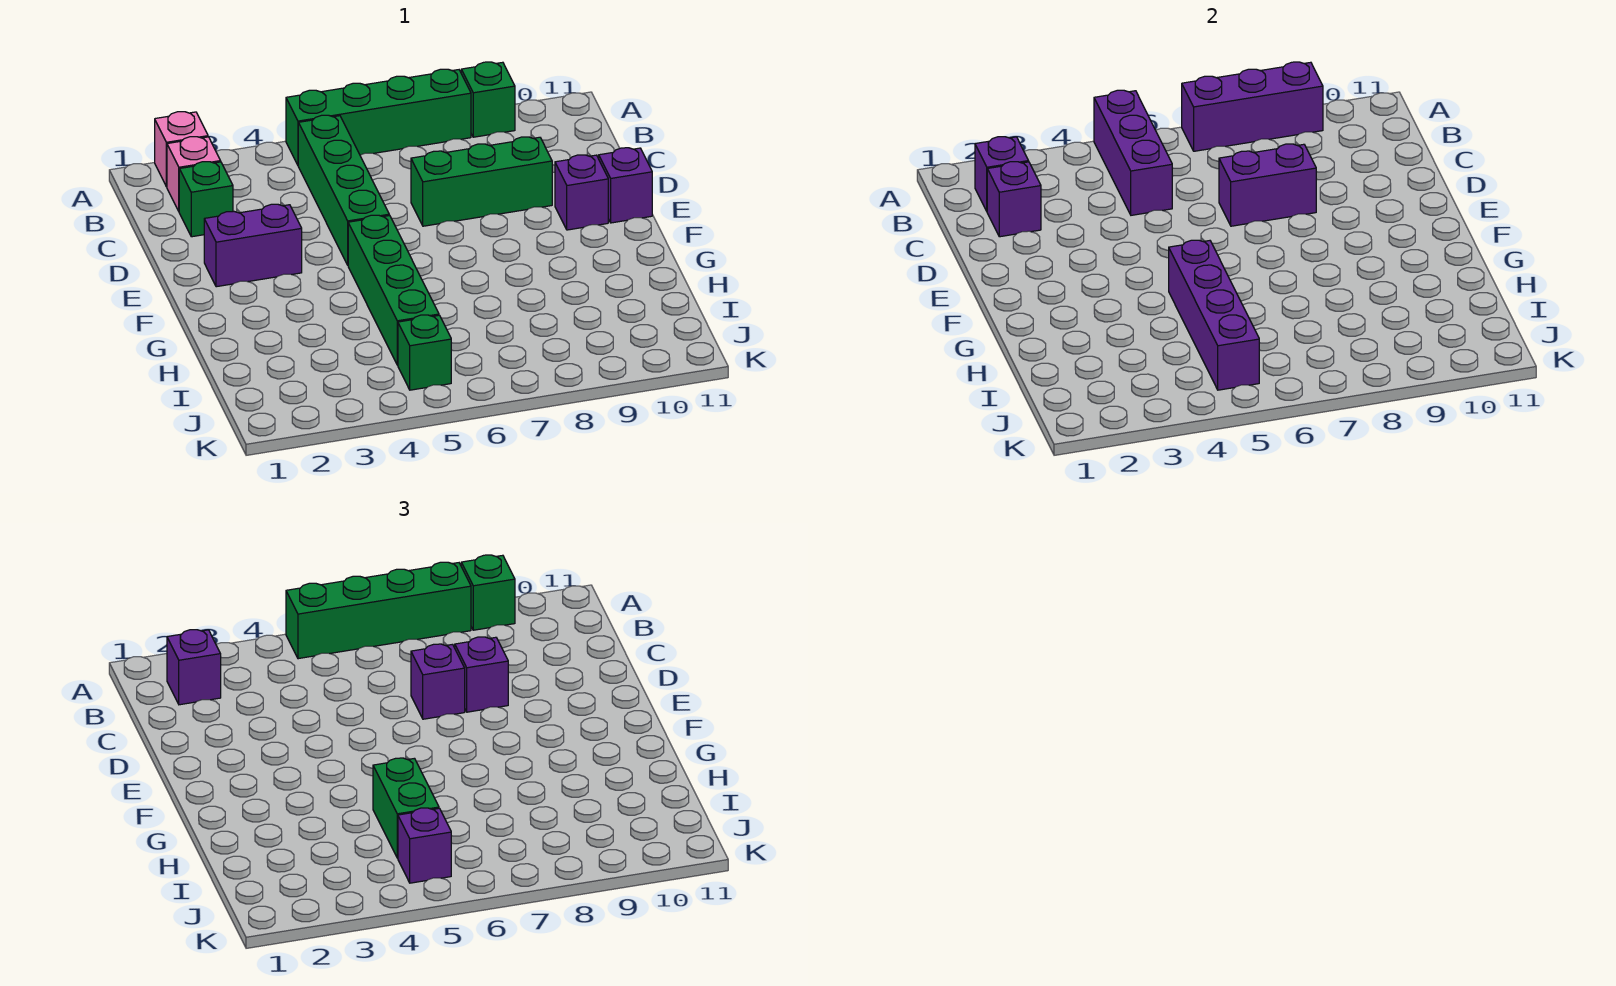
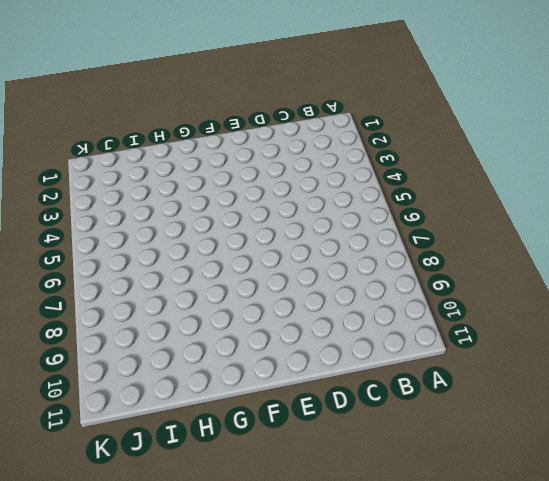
none -> pink 1x1 brick [155,112,208,187]
none -> green 1x4 brick [286,69,471,165]
none -> green 1x1 brick [461,62,515,137]

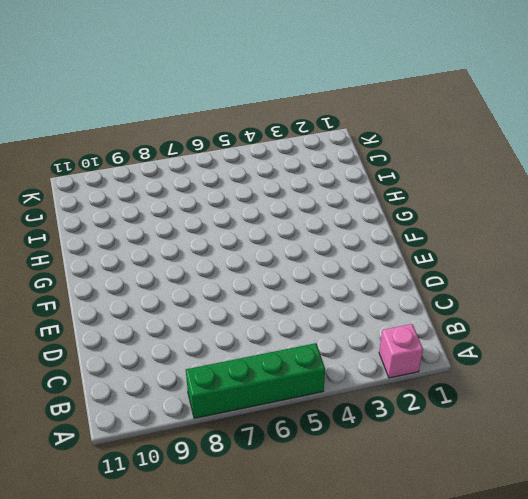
none -> green 1x1 brick [461,62,515,137]
none -> pink 1x1 brick [167,137,221,211]
none -> green 1x4 brick [298,115,389,265]

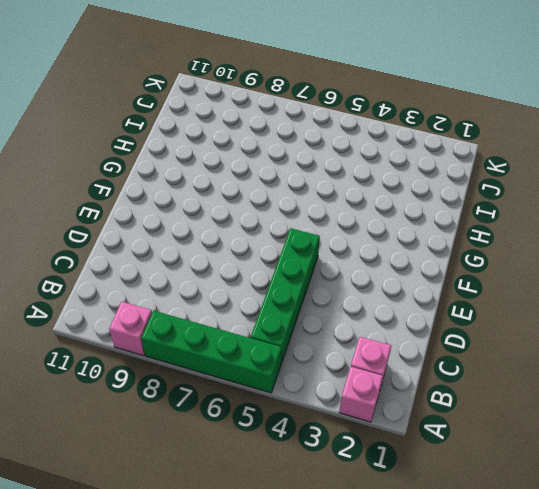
pink 1x1 brick [109,302,152,356] -> green 1x1 brick [461,62,515,137]
none -> green 1x1 brick [179,162,233,237]
none -> green 1x3 brick [411,137,552,226]
none -> purple 1x2 brick [204,204,302,287]

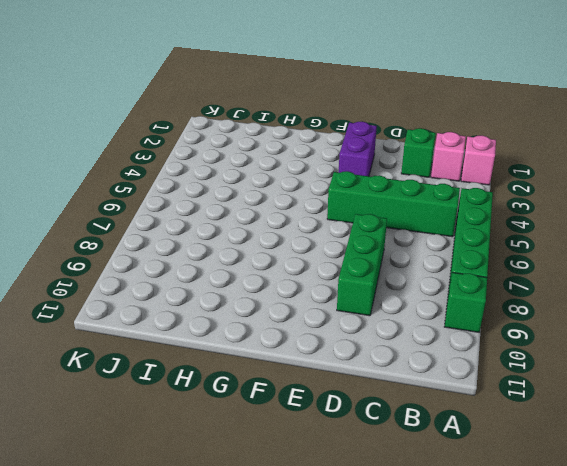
none -> purple 1x1 brick [555,155,608,230]
none -> purple 1x1 brick [599,148,652,223]
none -> green 1x4 brick [348,215,439,365]

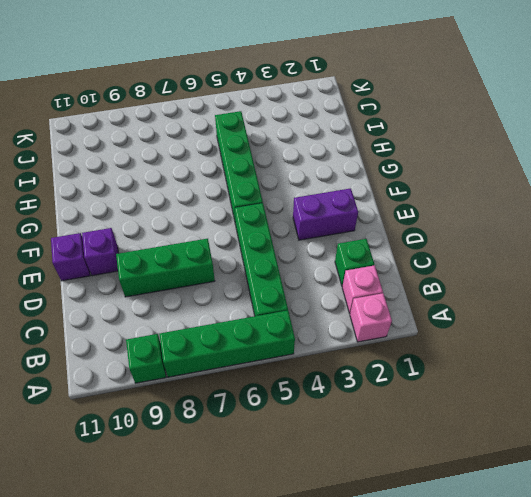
none -> green 1x1 brick [398,315,451,390]
none -> purple 1x3 brick [1094,90,1172,215]
none -> purple 1x3 brick [1182,62,1323,151]

